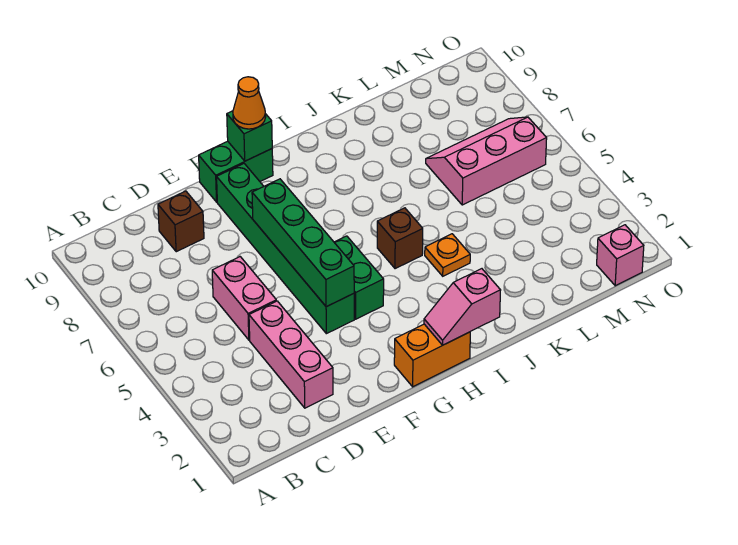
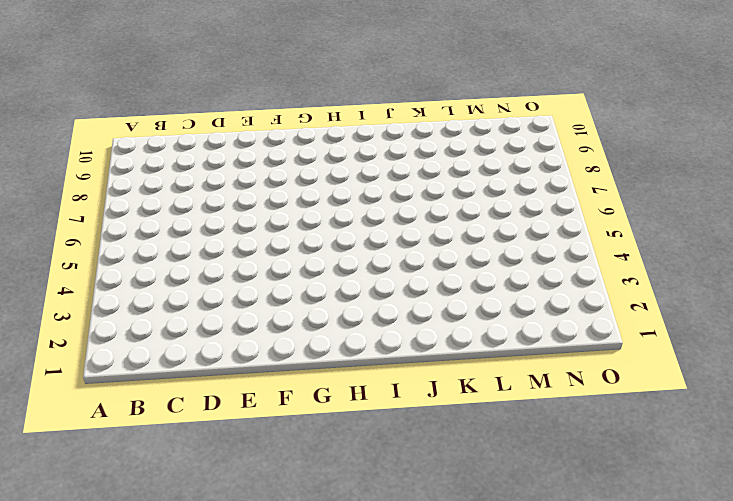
none -> pink 1x3 brick [249,301,333,408]
none -> pink 1x2 brick [212,257,276,340]
none -> brown 1x1 brick [158,191,204,252]

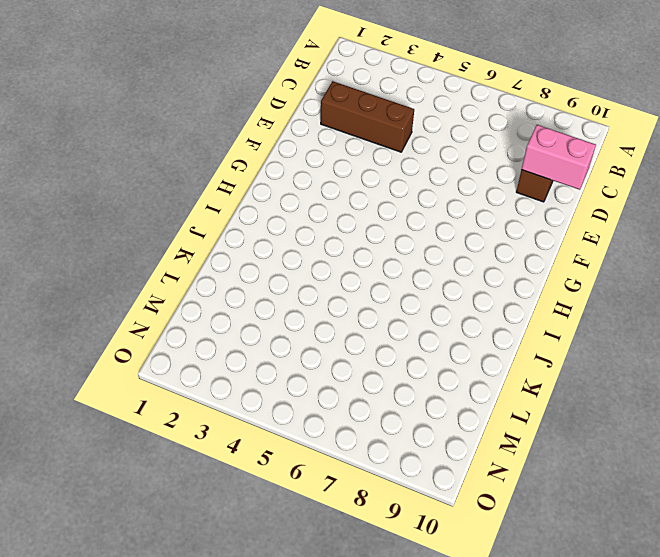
brown 1x3 brick [321,81,414,152] -> pink 1x3 brick [249,301,333,408]
pink 1x2 brick [522,125,596,190] -> pink 1x2 brick moved to [212,257,276,340]
none -> green 1x6 brick [217,164,354,334]
none -> green 1x2 brick [199,141,273,202]
none -> orange 1x2 brick [394,324,470,387]

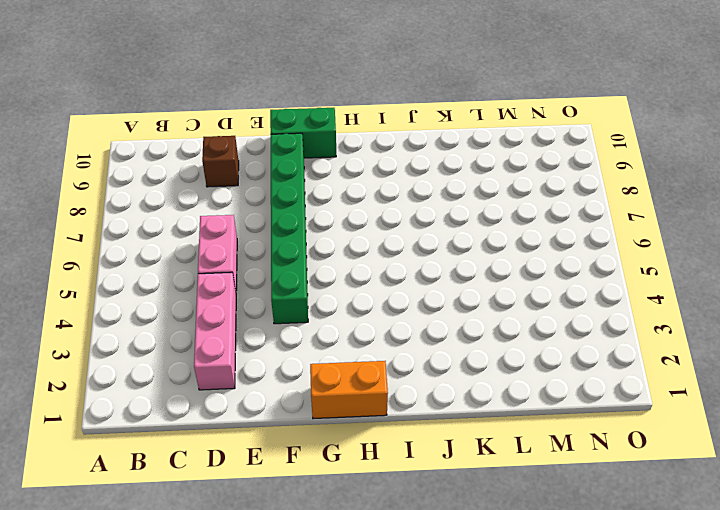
none -> green 1x2 brick [334,236,384,319]
none -> brown 1x1 brick [377,208,423,269]
none -> orange 1x1 plate [425,234,470,276]

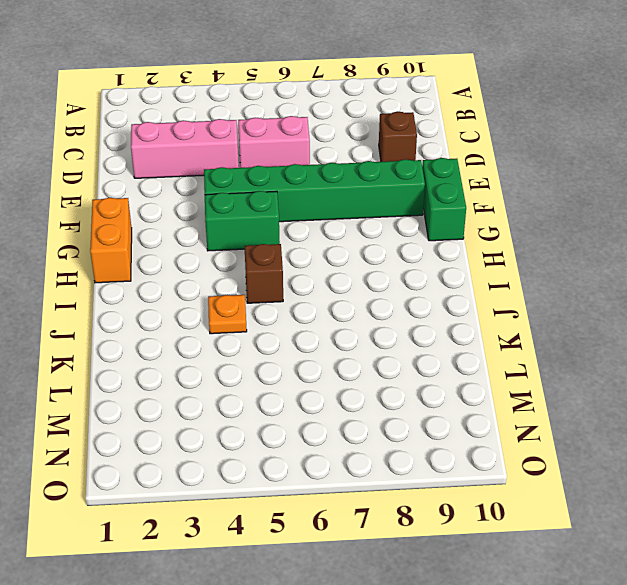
none -> pink 2x3 slope [426,117,547,205]
none -> pink 1x1 brick [597,225,644,286]
none -> green 1x4 brick [252,179,354,307]

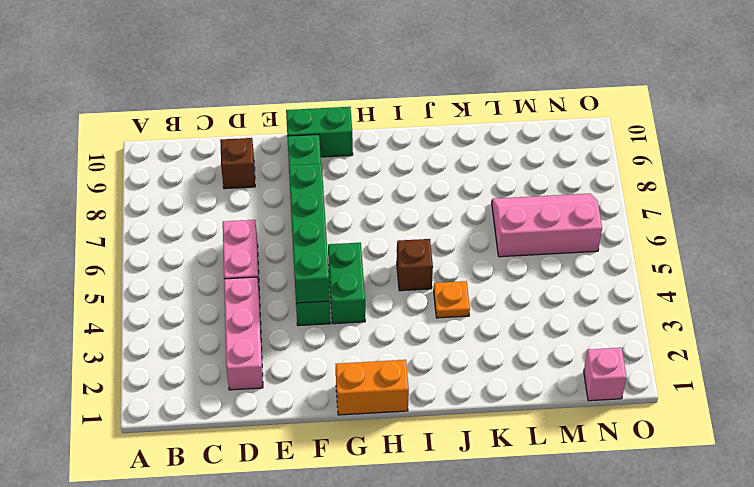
none -> green 1x1 brick [227,111,272,161]
none -> pink 1x2 slope [424,269,501,345]
none -> orange 1x1 cone [233,77,266,129]

